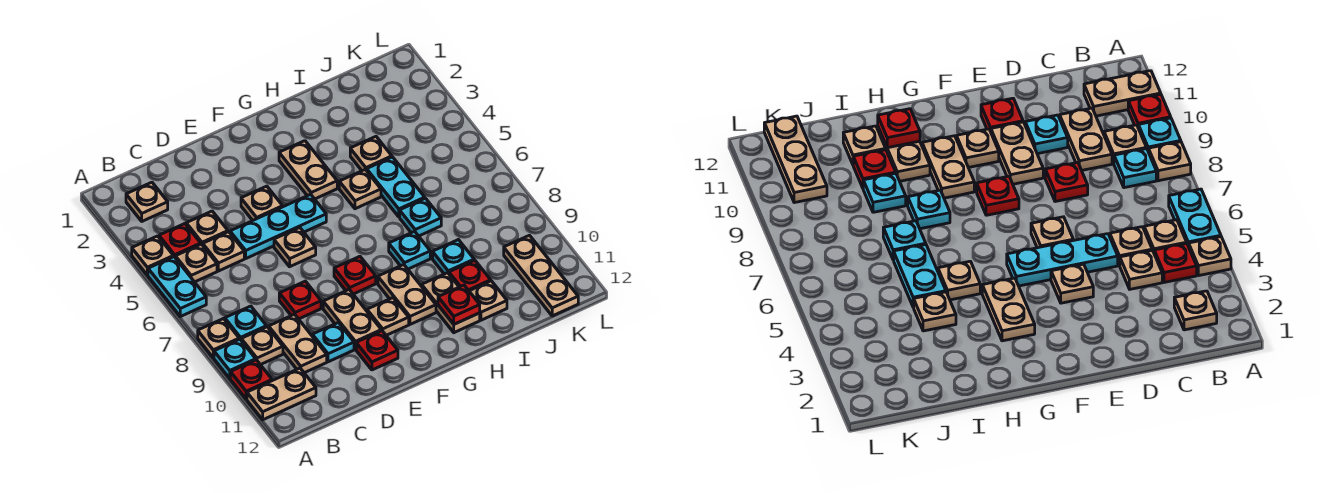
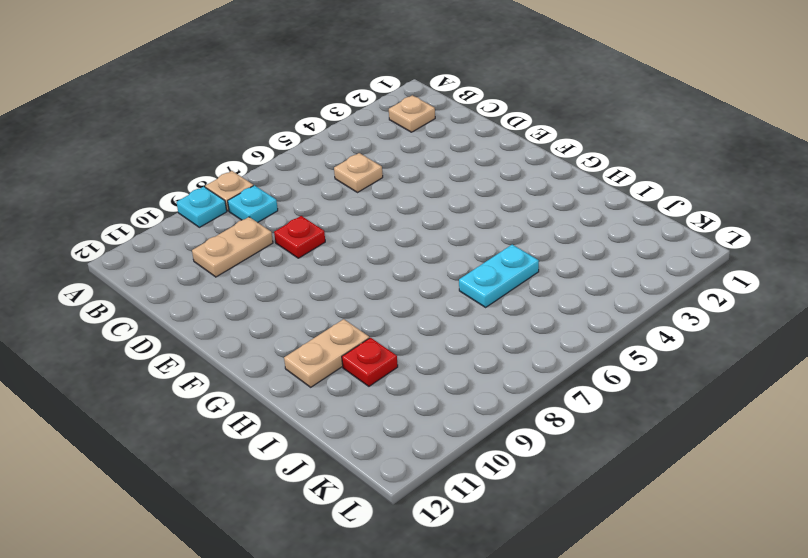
none -> tan 1x1 plate [132,236,173,275]
none -> cyan 1x2 plate [148,257,206,317]
none -> red 1x1 plate [230,360,272,399]
none -> tan 1x2 plate [247,368,316,420]

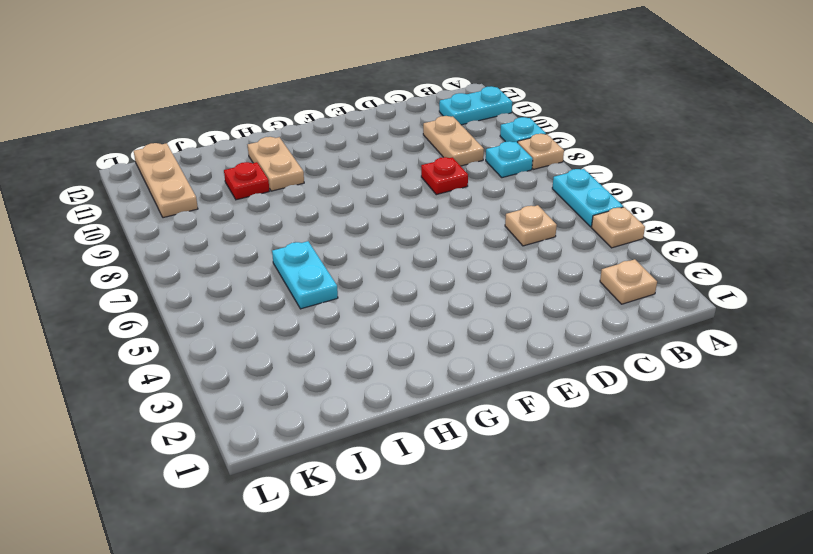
cyan 1x2 plate [439,86,512,125] -> tan 1x2 plate [247,368,316,420]
none -> red 1x1 plate [230,360,272,399]
none -> red 1x1 plate [159,224,201,257]
none -> tan 1x1 plate [175,244,217,282]
none -> tan 1x1 plate [241,327,283,365]

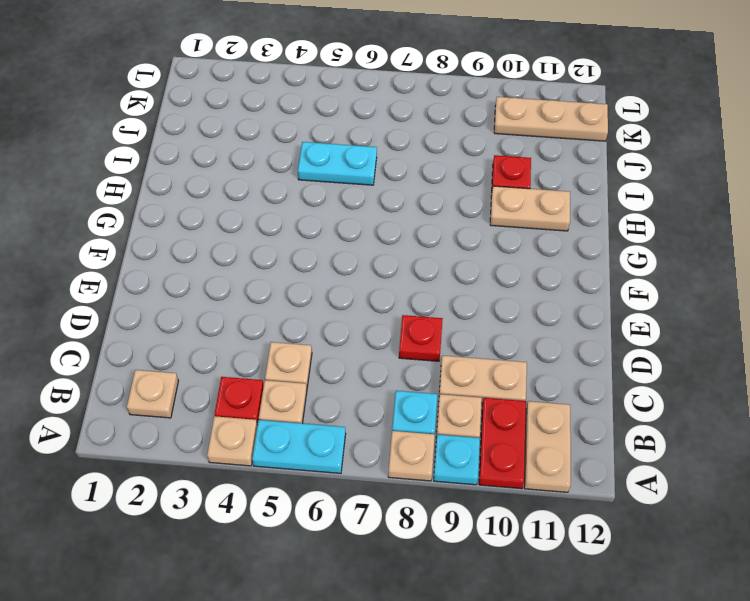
red 1x2 plate [479,398,526,489] -> red 1x1 plate [230,360,272,399]
none -> tan 1x1 plate [186,211,228,245]
none -> cyan 1x3 plate [230,194,326,258]
none -> cyan 1x1 plate [312,323,354,362]
none -> tan 1x1 plate [241,186,283,220]

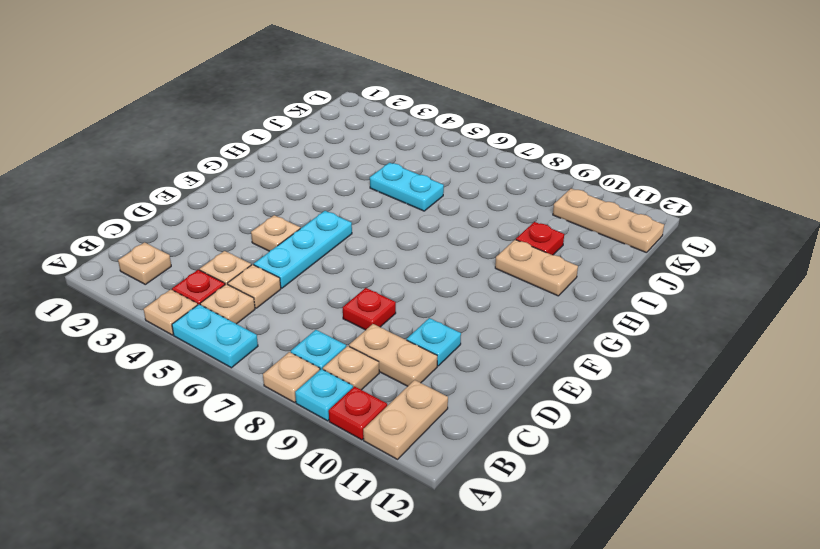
none -> tan 1x1 plate [274,228,316,267]
none -> tan 1x2 plate [323,290,381,349]
none -> red 1x1 plate [356,331,398,370]
none -> red 1x1 plate [334,256,376,294]

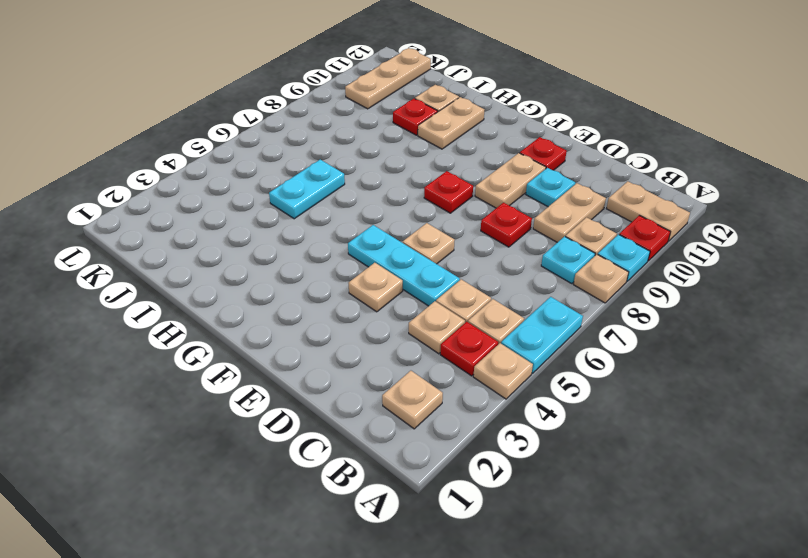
none -> tan 1x1 plate [367,298,409,335]
none -> tan 1x2 plate [279,141,337,199]
none -> tan 1x2 plate [378,265,436,324]
none -> tan 1x1 plate [339,170,381,209]

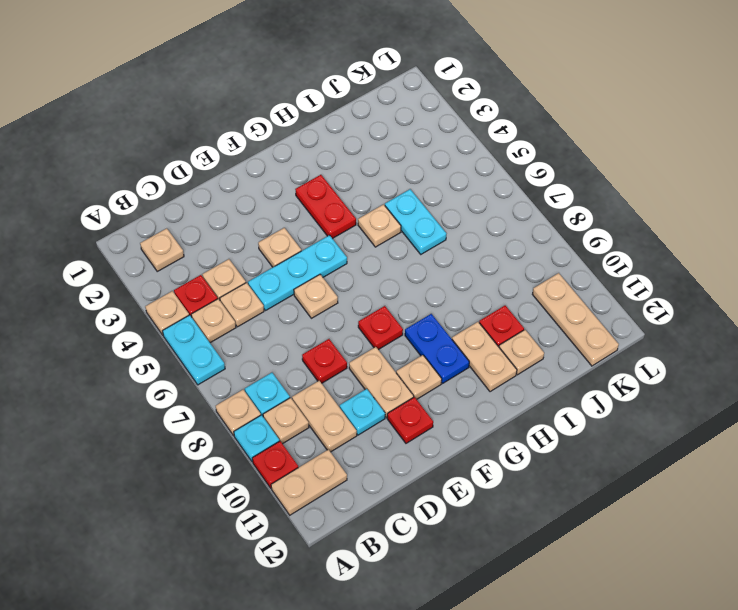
red 1x2 plate [295,175,356,239] -> tan 1x2 plate [279,141,337,199]
blue 1x2 plate [405,314,469,383] -> tan 1x2 plate [378,265,436,324]
none -> cyan 1x1 plate [389,231,430,269]
none -> tan 1x1 plate [350,137,392,171]
none -> cyan 1x1 plate [400,198,441,236]
none -> cyan 1x1 plate [433,240,474,274]

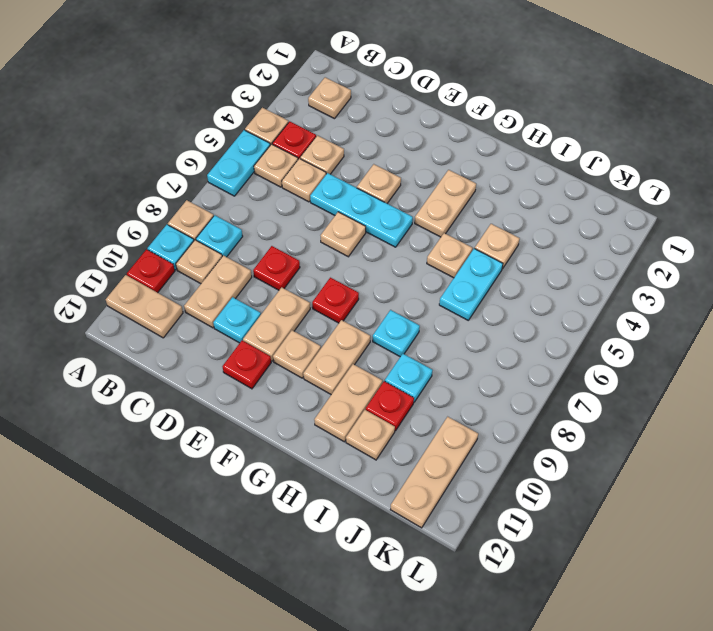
none -> cyan 1x1 plate [400,198,441,236]
none -> red 1x1 plate [438,285,480,324]

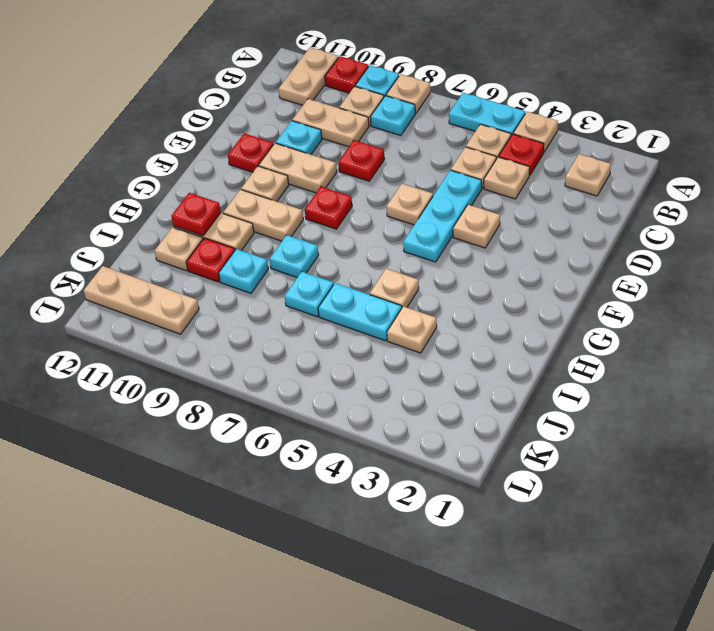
none -> tan 1x2 plate [279,141,337,199]

